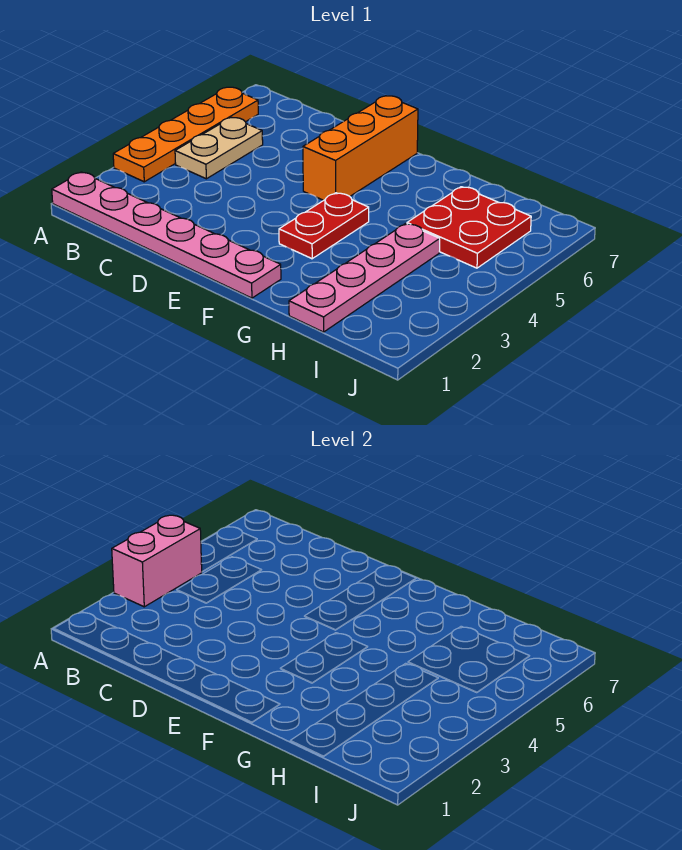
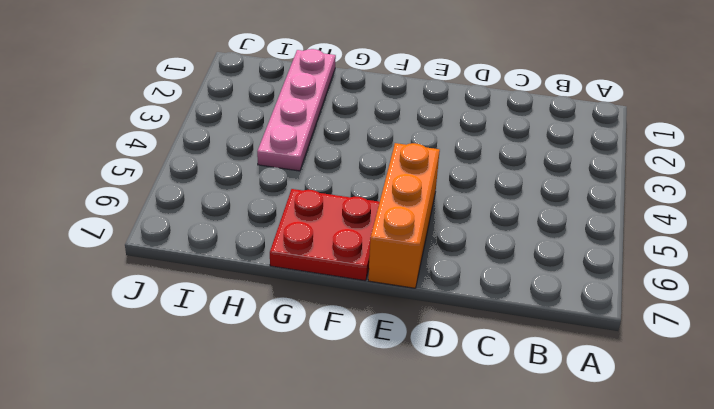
red 2x2 plate [270,189,380,281] -> red 2x2 plate moved to [407,187,531,268]
none -> pink 1x6 plate [52,172,281,298]
none -> orange 1x4 plate [113,87,258,182]

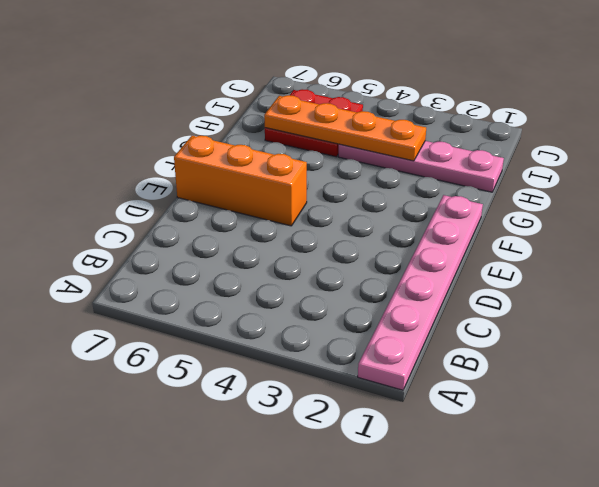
orange 1x4 plate [264,95,426,161] -> orange 1x4 plate moved to [113,87,258,182]
none -> tan 1x2 plate [175,117,263,179]
none -> red 1x2 plate [279,193,369,259]

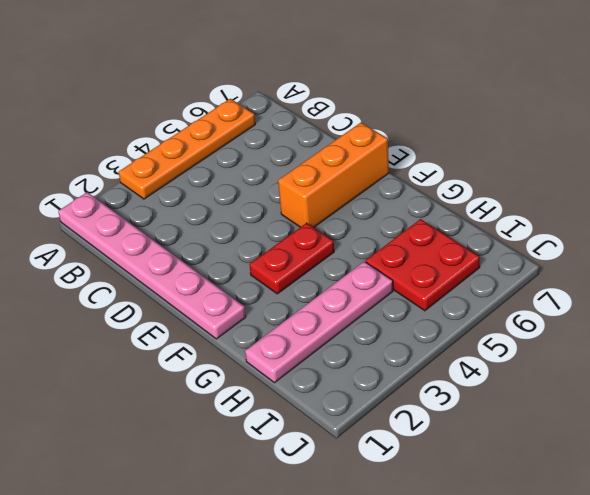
none -> tan 1x2 plate [175,117,263,179]
none -> pink 1x2 brick [112,515,202,607]

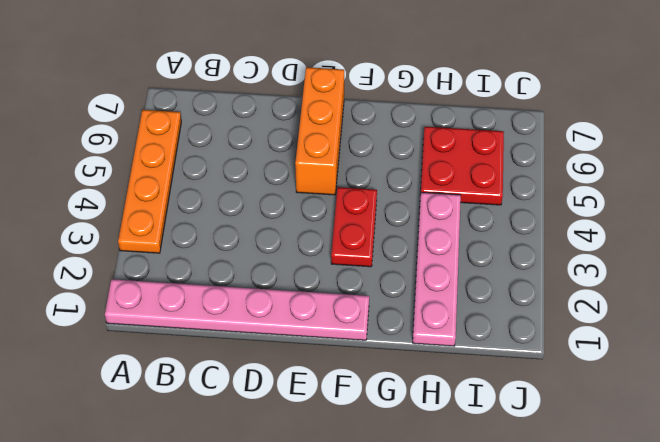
none -> tan 1x2 plate [175,117,263,179]
none -> pink 1x2 brick [112,515,202,607]

